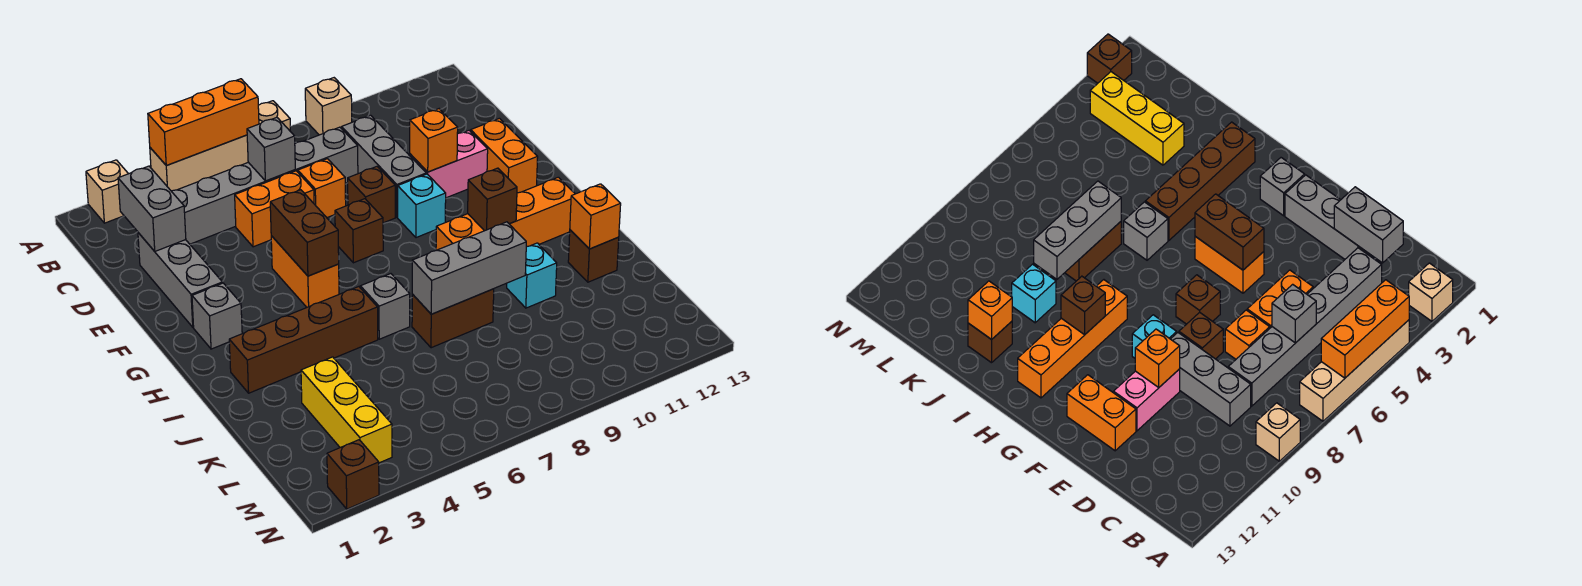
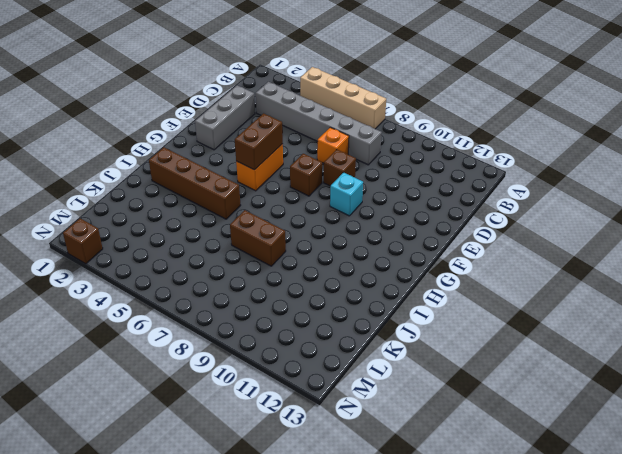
none -> tan 1x1 brick [86,160,128,223]
none -> tan 1x1 brick [305,78,352,135]
none -> grey 1x3 brick [342,115,426,217]
none -> orange 1x2 brick [235,171,314,247]

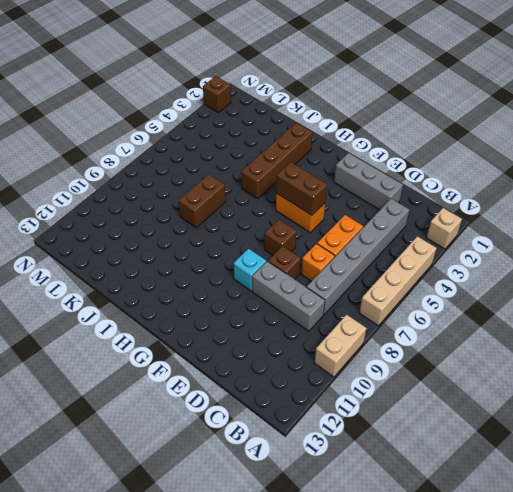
tan 1x2 brick [315,315,366,377] -> tan 1x1 brick [305,78,352,135]
none -> pink 1x2 brick [410,130,488,198]
none -> orange 1x2 brick [471,118,538,193]
none -> grey 1x1 brick [192,283,242,349]
none -> orange 1x4 brick [436,177,575,250]

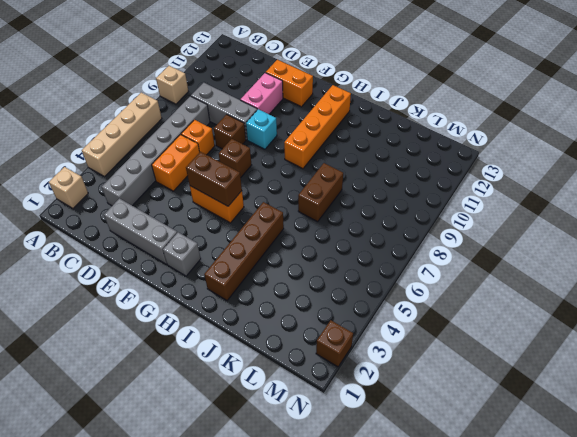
none -> grey 1x1 brick [360,274,410,339]
none -> cyan 1x1 brick [507,243,557,308]
none -> brown 1x1 brick [568,230,619,282]
none -> yellow 1x3 brick [301,357,392,463]

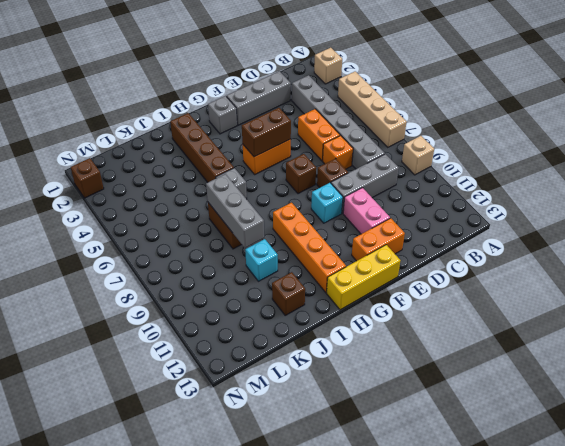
yellow 1x3 brick [327,245,400,310] -> yellow 1x3 brick moved to [301,357,392,463]
none -> orange 1x3 brick [148,79,259,166]
none -> grey 1x2 brick [118,166,186,251]
none -> grey 1x1 brick [247,117,295,181]
none -> orange 1x1 brick [410,109,458,172]

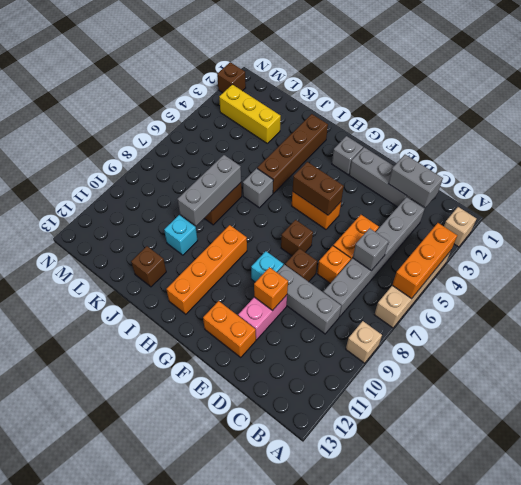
none -> brown 1x1 brick [468,168,517,231]
none -> orange 1x1 brick [570,184,621,249]

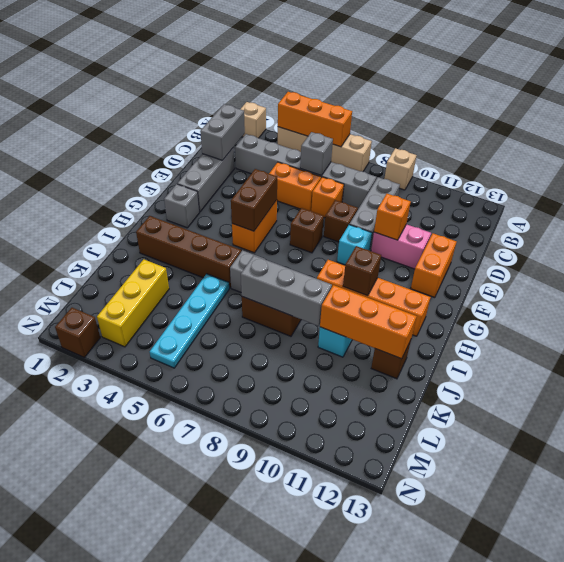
cyan 1x4 plate [150,274,229,368] -> none
orange 1x3 brick [320,285,417,359] -> orange 1x1 brick [570,184,621,249]

